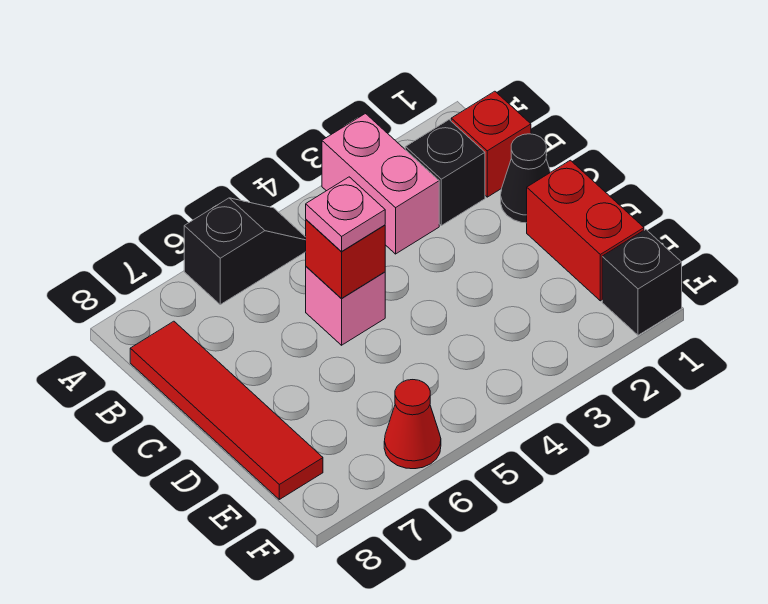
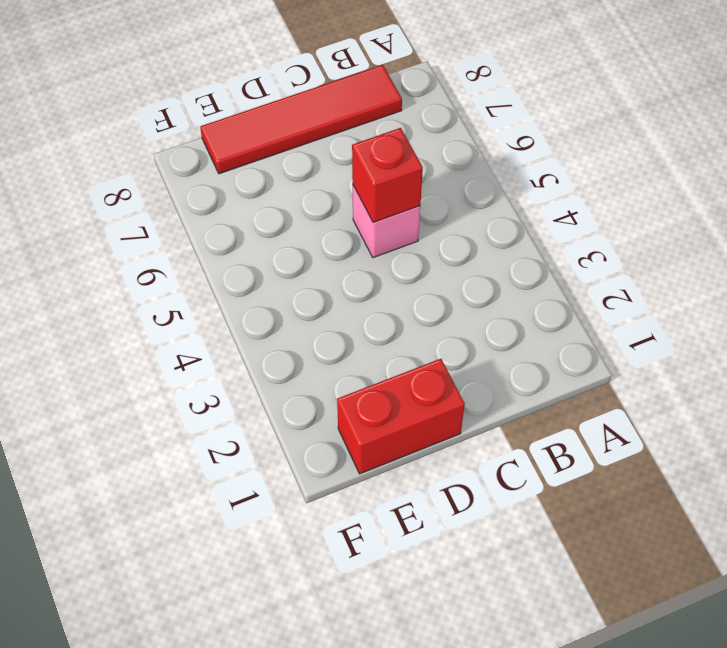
none -> pink 1x2 brick [322,114,439,254]
none -> black 1x2 slope [184,198,306,304]
none -> red 1x1 brick [451,91,531,197]

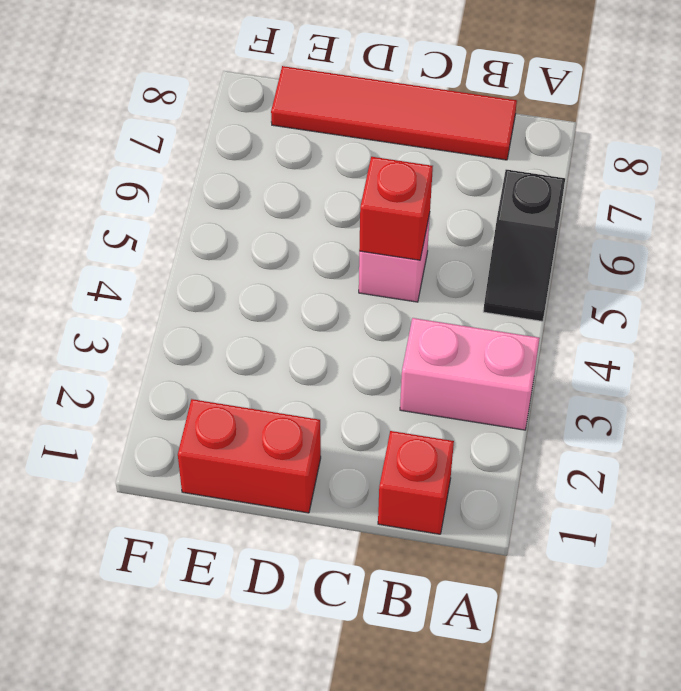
none -> black 1x1 brick [405,120,485,226]
none -> black 1x1 cone [501,134,550,223]
none -> black 1x1 brick [602,229,682,335]

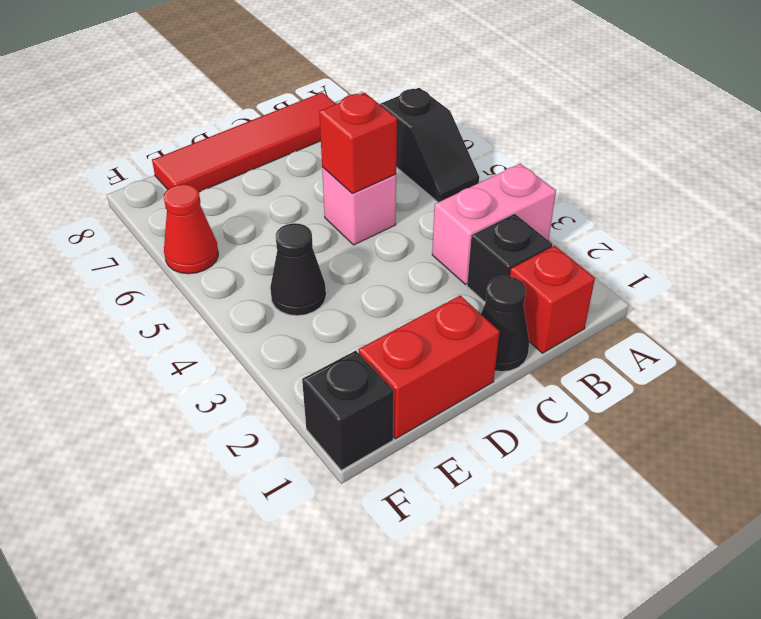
black 1x1 cone [270,223,326,316] -> none
none -> pink 1x1 plate [306,177,385,251]

